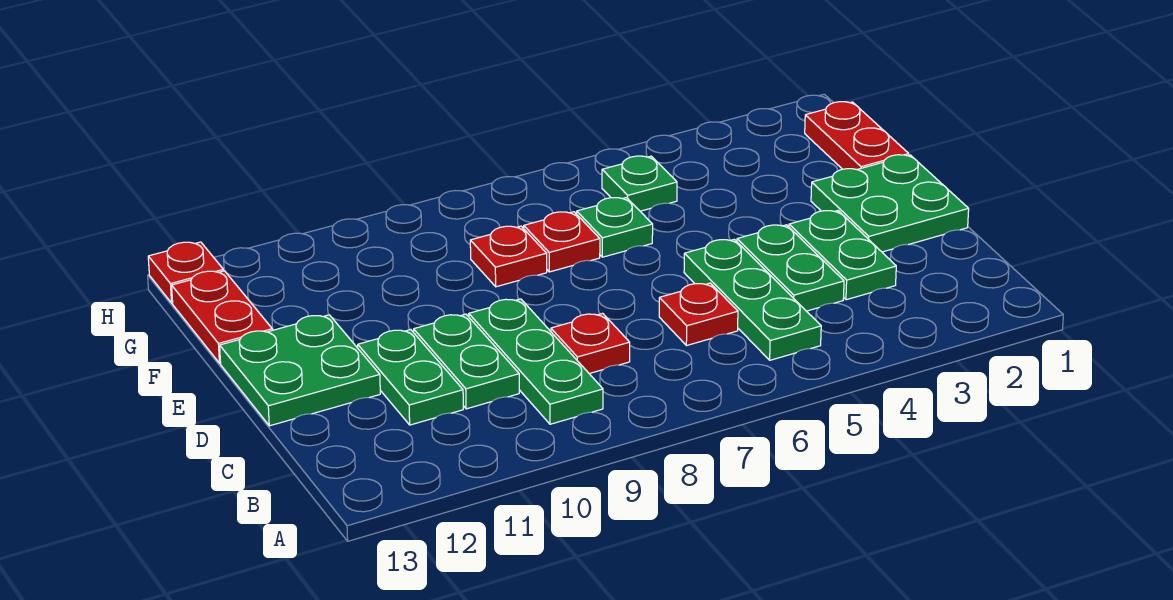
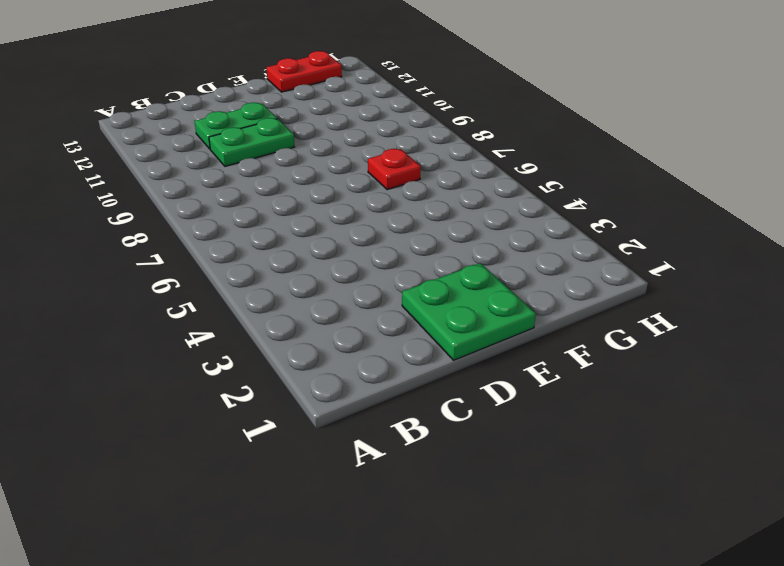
none -> green 1x3 plate [684,239,821,360]
none -> green 1x3 plate [469,299,603,424]
none -> green 1x2 plate [789,211,896,300]

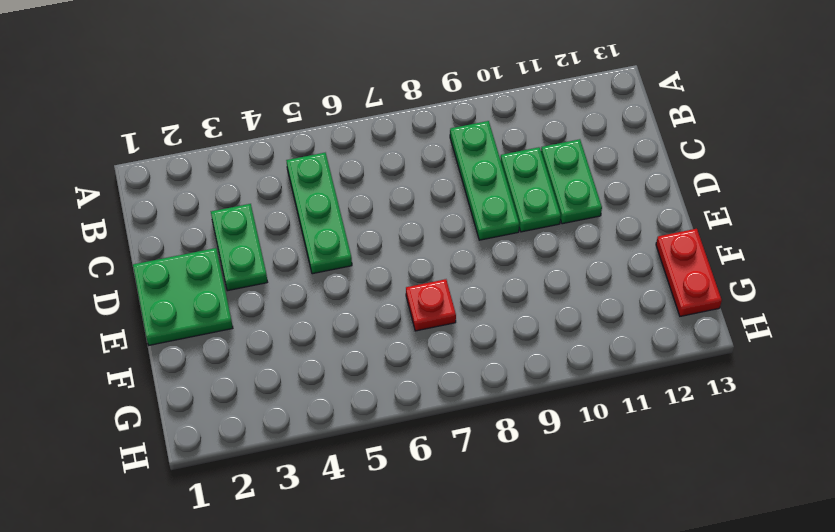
none -> green 1x2 plate [737,225,844,311]
none -> red 1x1 plate [659,283,738,346]
none -> red 1x1 plate [551,313,630,374]

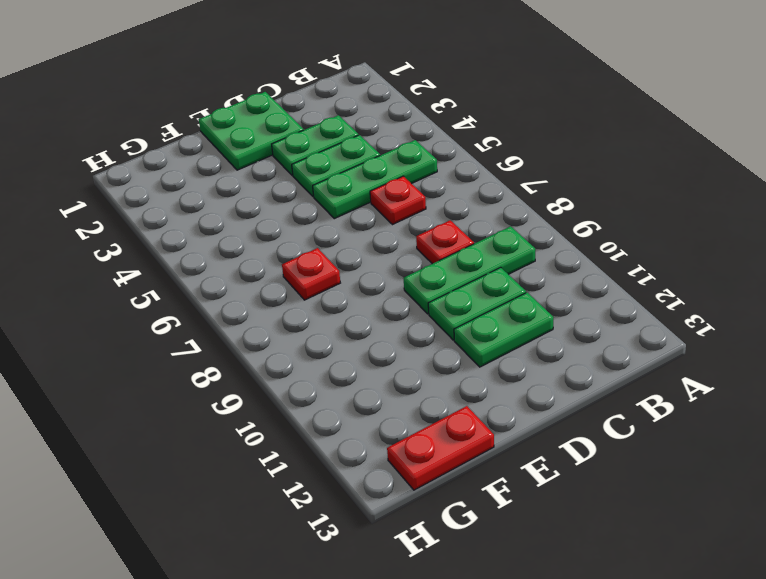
none -> green 2x2 plate [220,315,380,426]
none -> red 1x2 plate [805,102,909,170]
none -> green 1x1 plate [577,198,653,257]

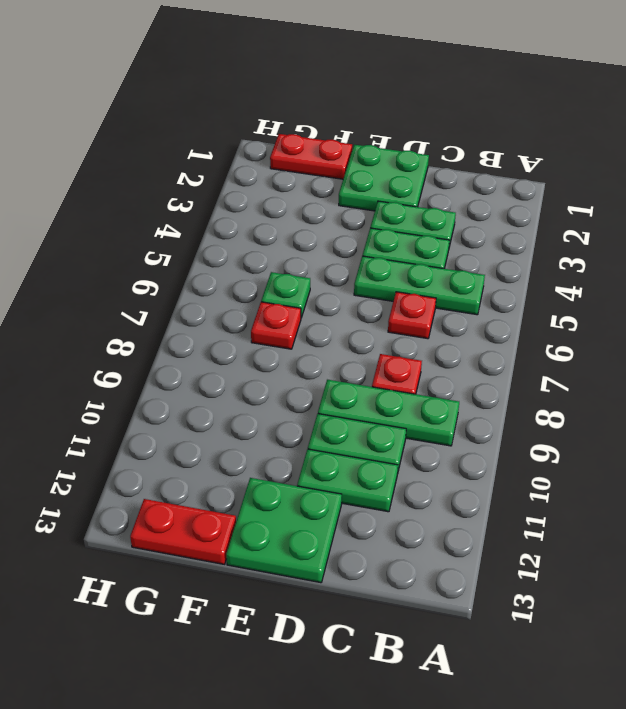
none -> red 1x1 plate [470,226,547,287]
none -> green 1x1 plate [602,156,677,211]
none -> red 1x1 plate [148,242,224,303]

